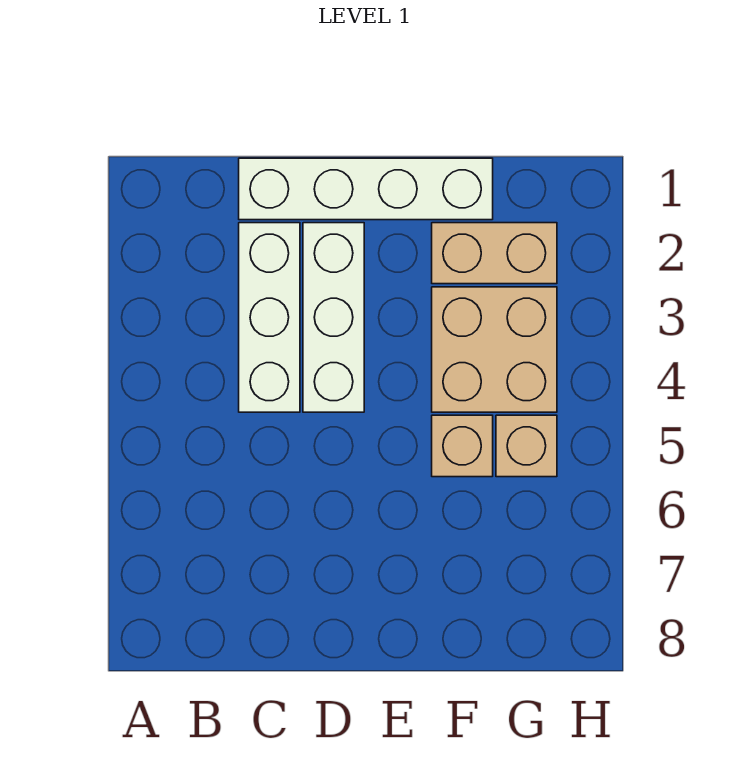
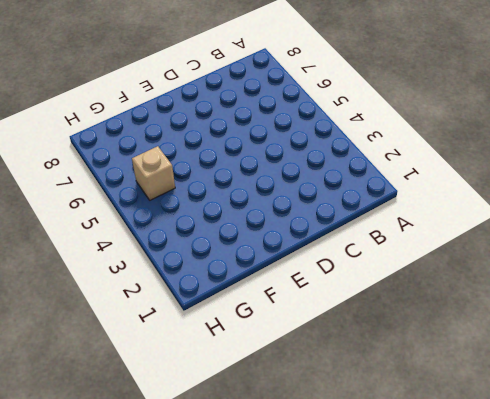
none -> white 1x4 brick [239,158,493,220]
none -> white 1x3 brick [239,223,300,412]

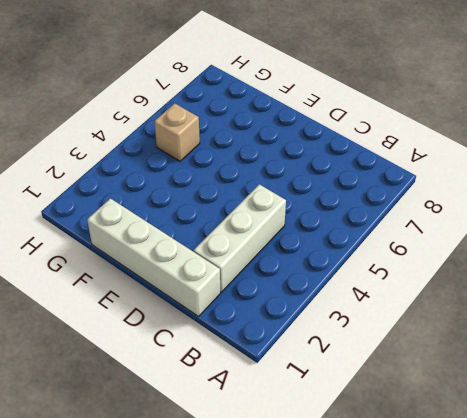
none -> white 1x3 brick [303,223,364,412]
none -> tan 1x2 brick [432,223,557,284]

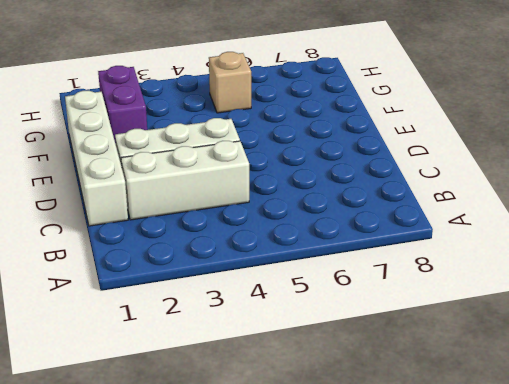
purple 1x2 brick [98,66,147,144] -> tan 1x2 brick [432,223,557,284]
none -> tan 2x2 brick [432,287,557,412]
none -> tan 1x1 brick [432,415,493,477]

